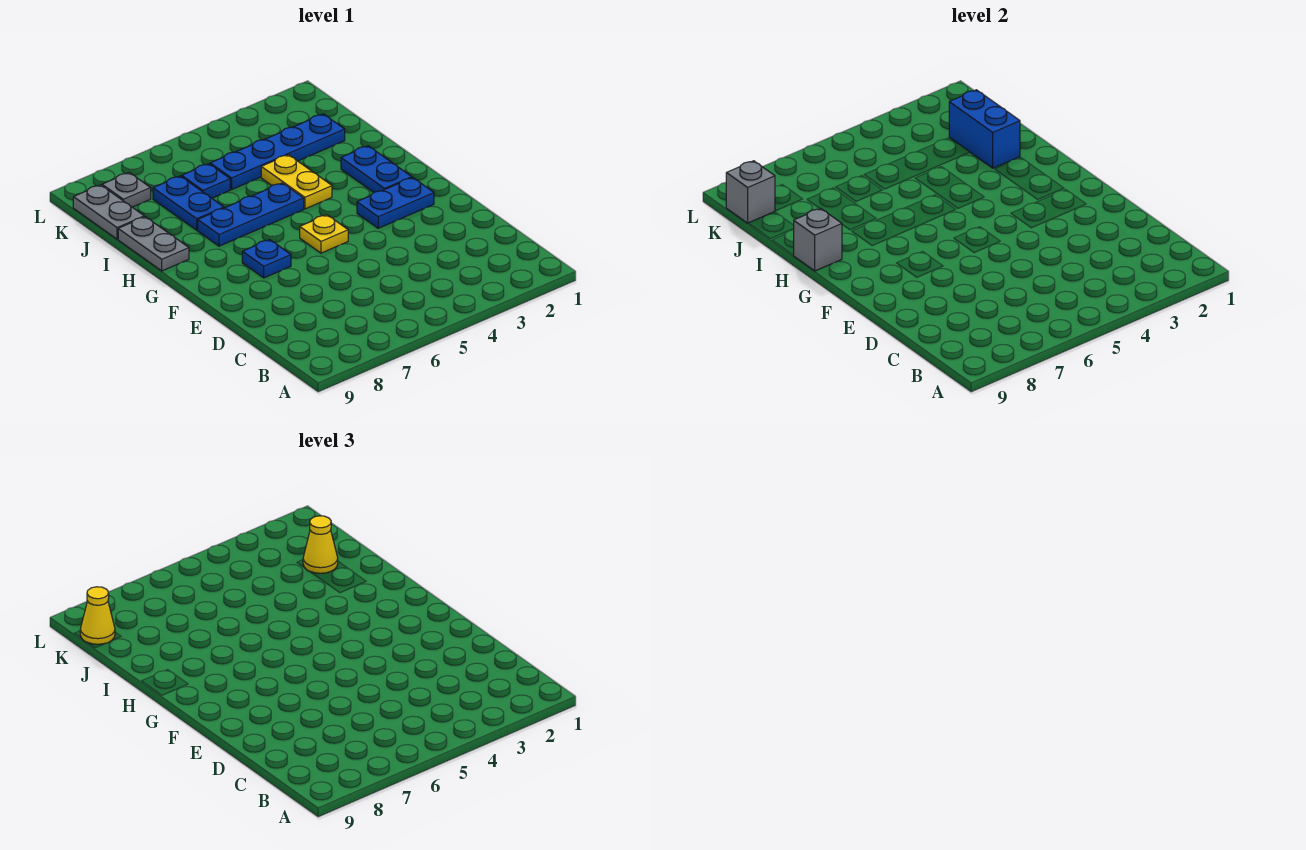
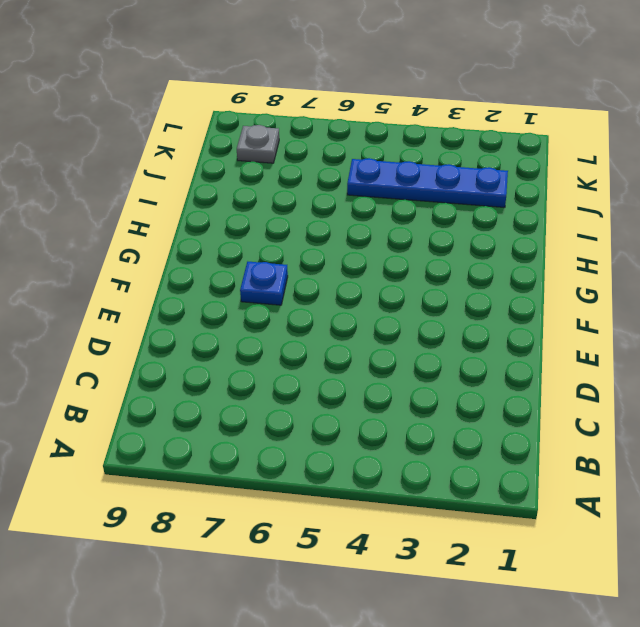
none -> blue 1x2 plate [357,178,434,228]
none -> yellow 1x1 plate [300,215,348,253]
none -> blue 1x2 plate [341,146,412,192]

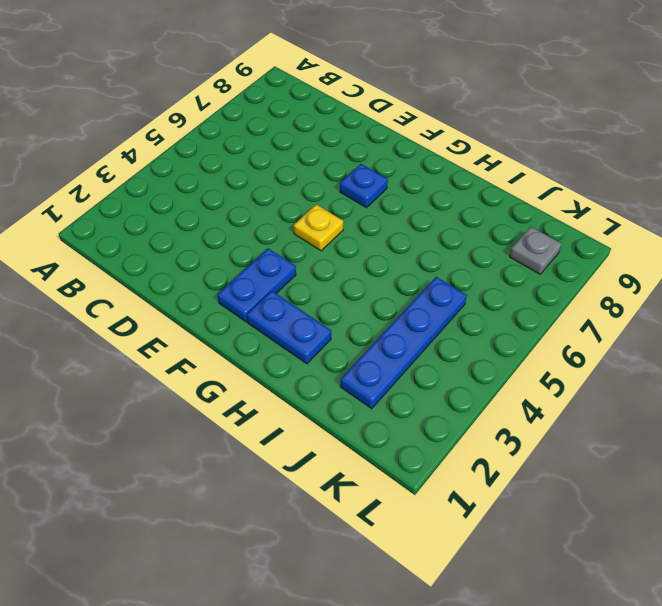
none -> yellow 1x2 plate [261,155,332,209]
none -> blue 1x3 plate [198,183,304,246]
none -> grey 1x2 plate [118,217,189,271]

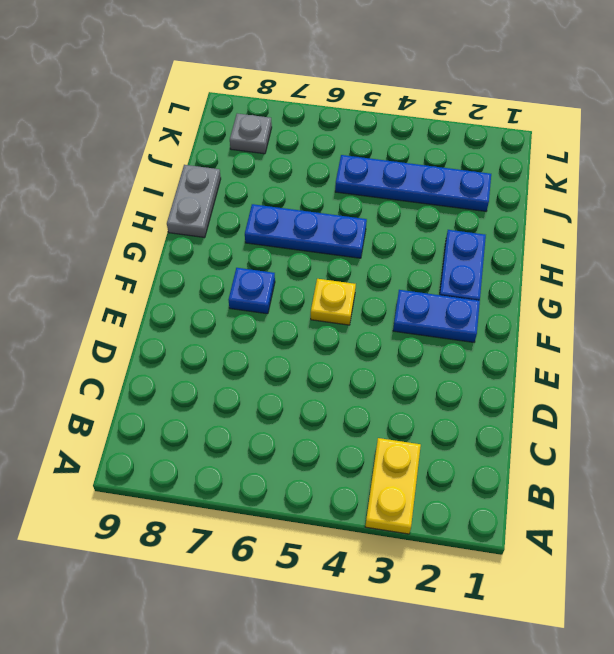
yellow 1x2 plate [365,438,421,534] -> yellow 1x2 plate moved to [261,155,332,209]
none -> blue 1x2 plate [153,176,224,230]
none -> blue 1x1 plate [182,164,230,198]
none -> grey 1x2 plate [73,185,144,239]

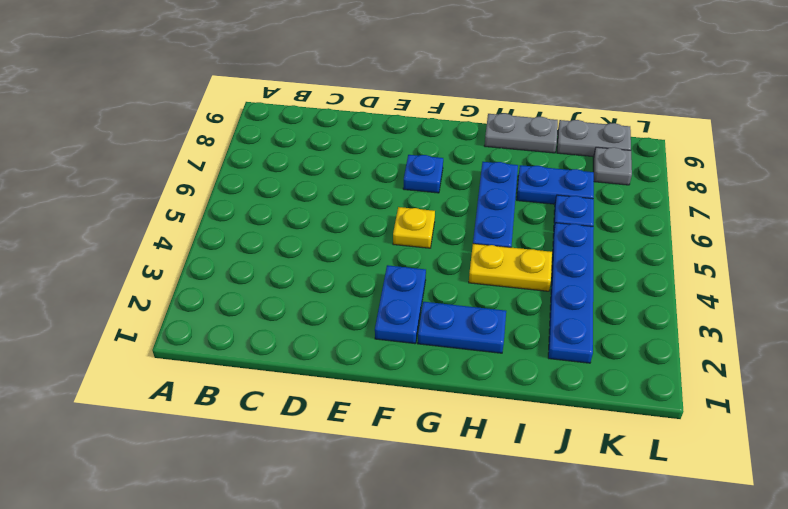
none -> grey 1x1 brick [793,208,842,271]
none -> blue 1x2 brick [949,90,1020,168]
none -> grey 1x1 brick [726,161,775,223]

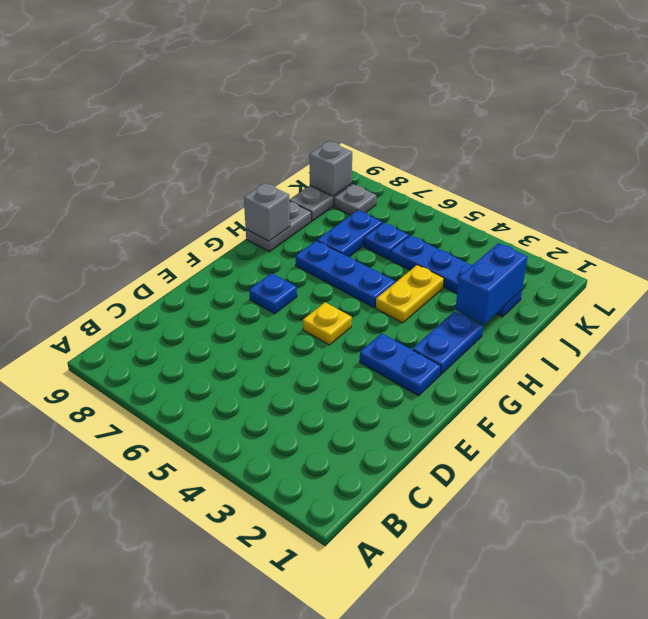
none -> yellow 1x1 cone [303,516,338,573]
none -> yellow 1x1 cone [80,587,115,644]

